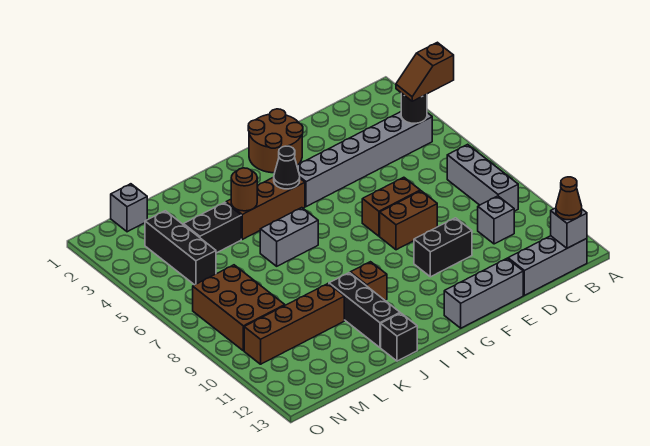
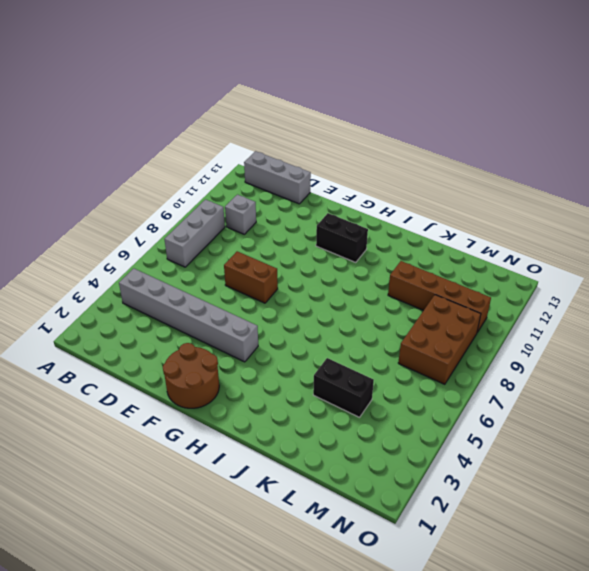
black 1x2 brick [316,213,368,262] -> black 1x2 brick moved to [414,218,472,277]
none -> brown 1x2 brick [380,191,437,250]
none -> grey 1x3 brick [444,259,523,328]
none -> brown 1x3 brick [226,177,305,239]

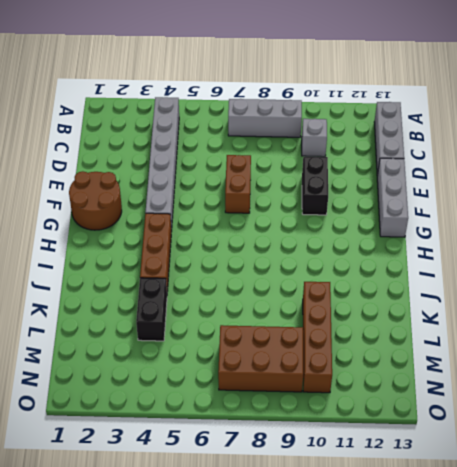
none -> brown 1x2 brick [380,191,437,250]
none -> grey 1x2 brick [260,208,318,266]
none -> brown 1x1 brick [350,262,387,300]

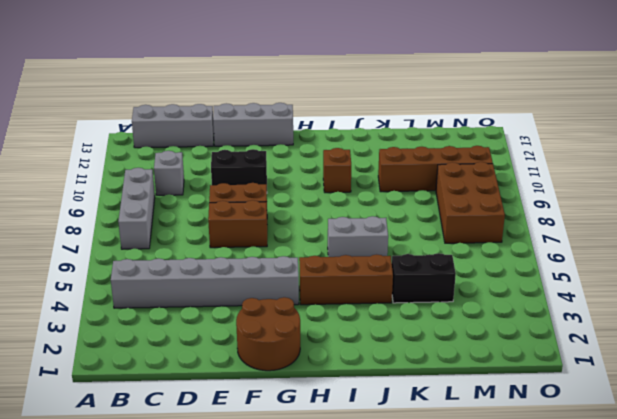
none -> black 1x3 brick [329,273,400,347]
none -> black 1x1 brick [381,313,417,361]
none -> grey 1x1 brick [111,184,147,232]

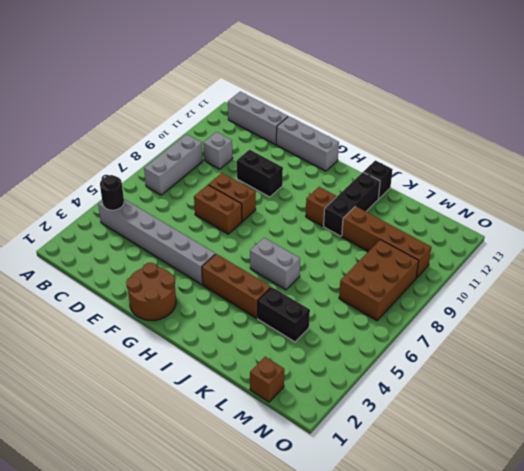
brown 1x1 brick [250,357,284,402] -> grey 1x1 brick [111,184,147,232]
none -> black 1x3 brick [145,211,216,285]
none -> grey 1x1 brick [551,208,587,248]
none -> black 1x1 cone [274,146,300,189]

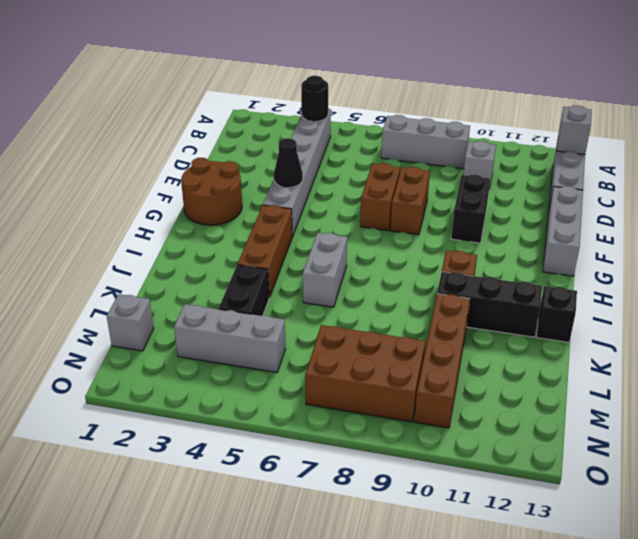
black 1x1 cone [274,138,303,188] -> black 1x1 cone moved to [274,146,300,189]
grey 1x3 brick [174,304,286,372] -> black 1x3 brick [145,211,216,285]
none -> brown 1x1 round brick [231,168,257,211]
none -> brown 1x2 slope [396,42,454,101]
none -> brown 1x1 cone [556,177,582,220]

